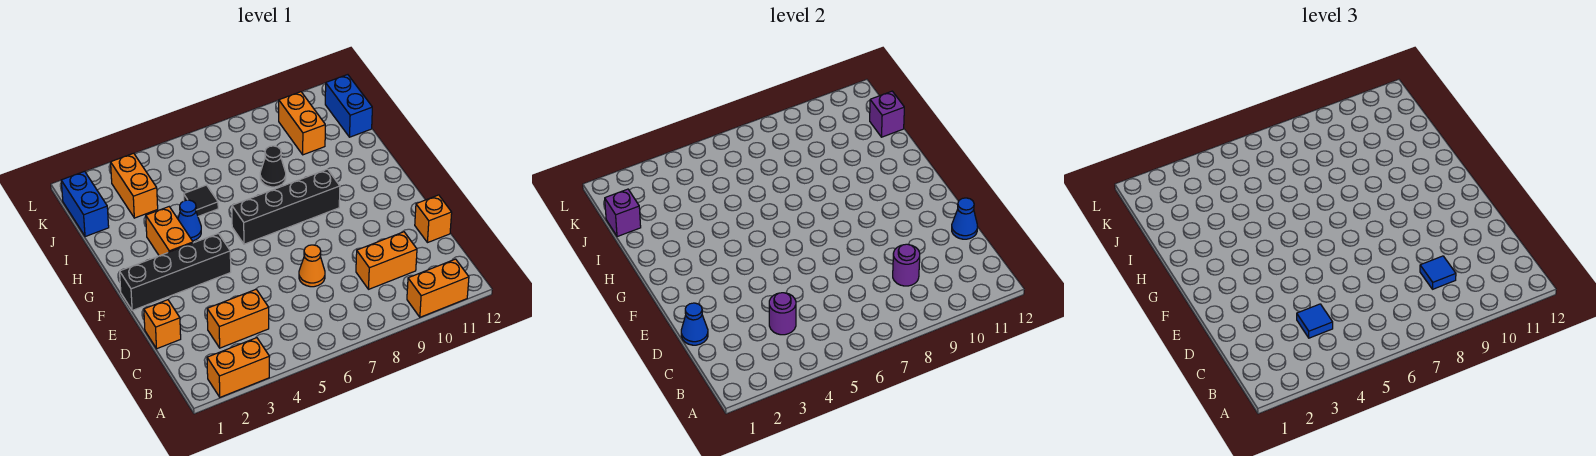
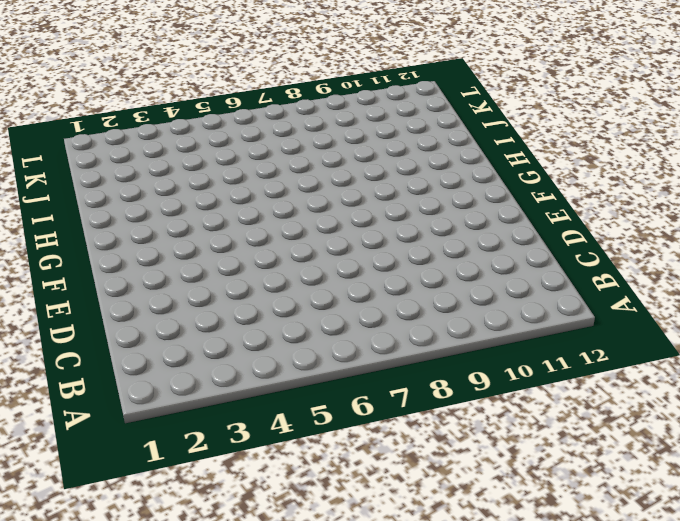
none -> orange 1x2 brick [207,338,270,397]
none -> orange 1x2 brick [407,259,469,317]
none -> orange 1x2 brick [207,290,269,348]

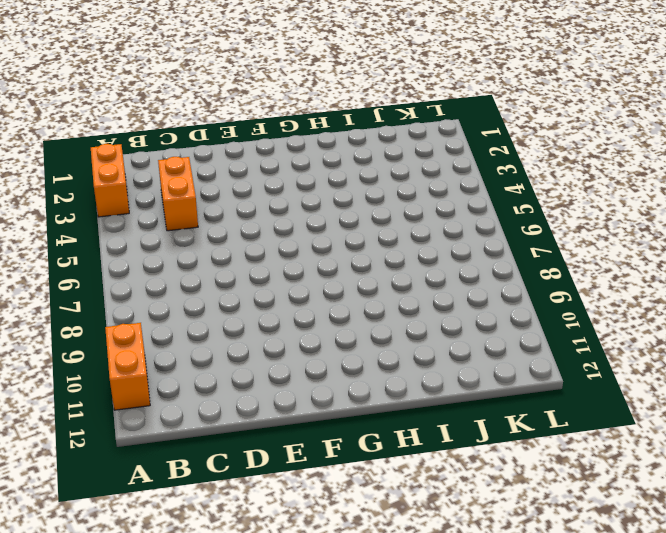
none -> orange 1x2 brick [356,232,417,289]
none -> orange 1x1 brick [144,300,181,349]
none -> orange 1x1 cone [299,245,325,287]

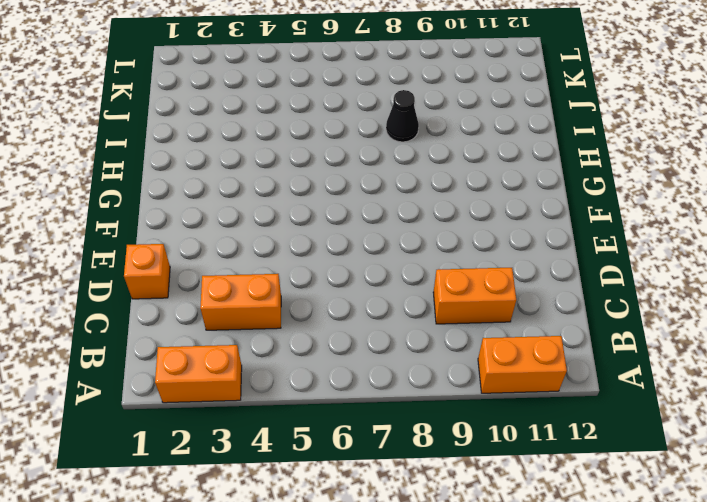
none -> orange 1x1 cone [299,245,325,287]
none -> orange 1x1 brick [415,195,452,242]
none -> black 1x4 brick [120,233,231,311]

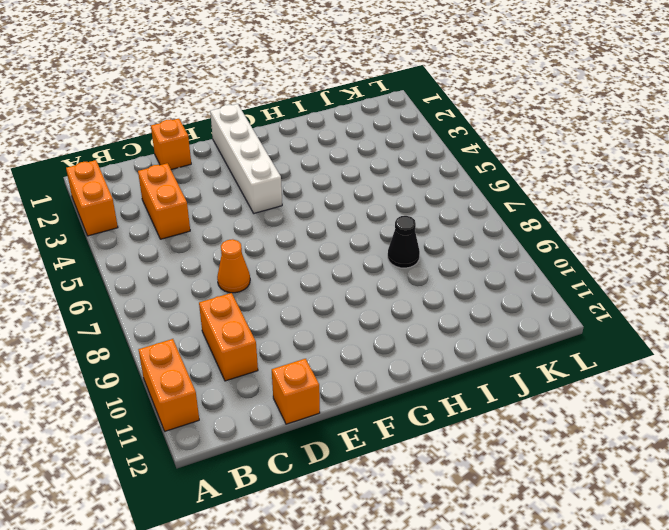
white 1x4 brick [210,104,282,213] -> black 1x4 brick [120,233,231,311]
none -> orange 1x2 brick [146,207,193,256]
none -> black 1x4 brick [232,169,340,244]
none -> blue 1x1 cone [178,200,201,241]

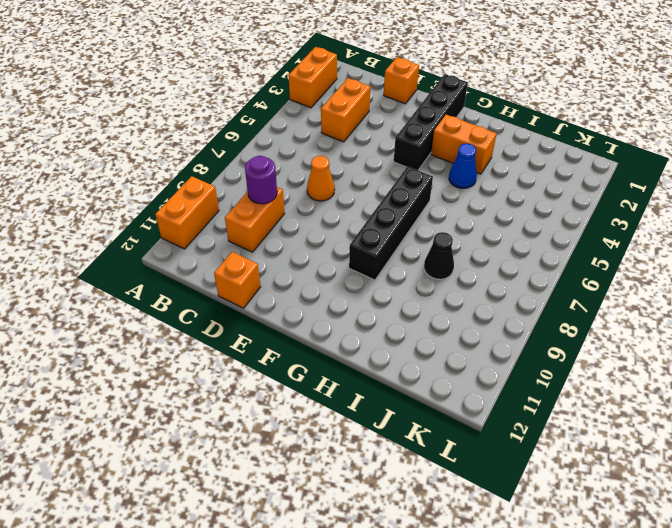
none -> black 1x1 tile [184,185,218,216]
none -> blue 1x2 brick [61,171,109,237]
none -> orange 1x2 brick [111,153,158,218]

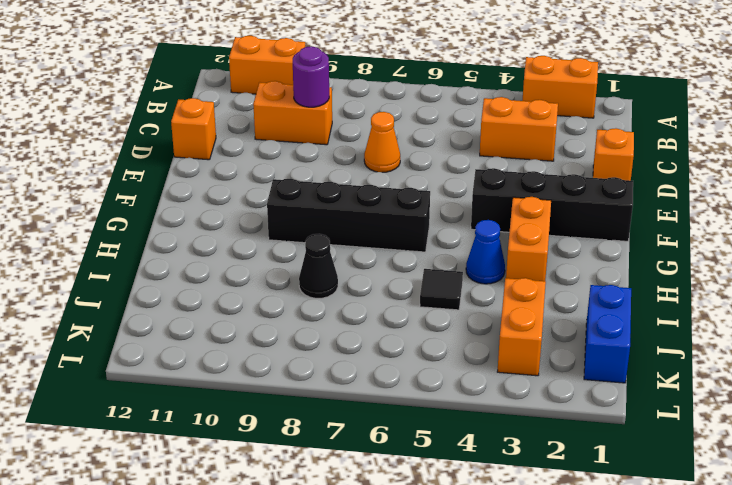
none -> orange 1x2 brick [279,92,325,155]
none -> blue 1x2 brick [325,75,372,137]
none -> purple 1x1 round brick [769,293,796,335]

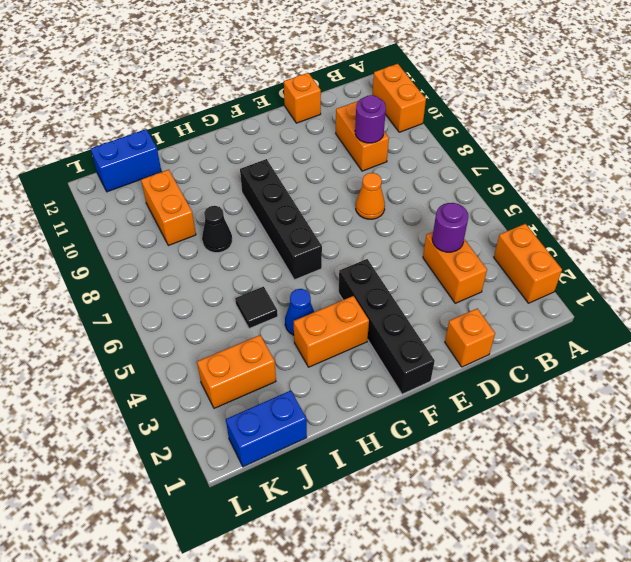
orange 1x2 brick [141,170,196,246] -> orange 1x2 brick turned to [279,92,325,155]
none -> blue 1x1 cone [681,303,708,345]
none -> blue 1x1 cone [952,198,978,239]
none -> purple 1x1 brick [605,189,641,237]

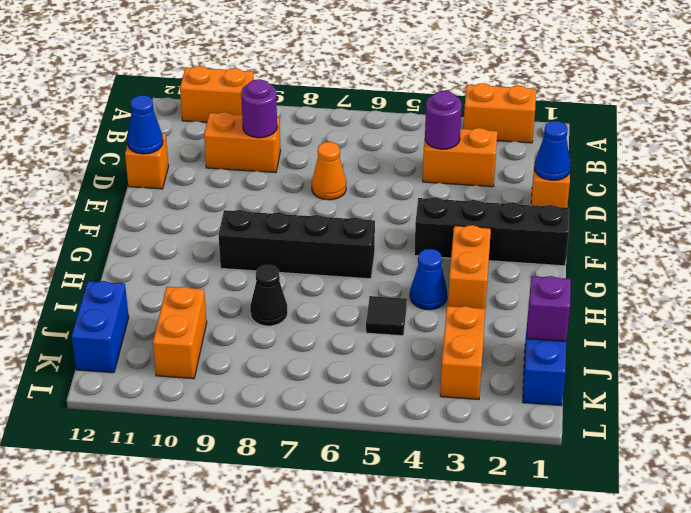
none -> purple 1x1 brick [870,91,904,137]
none -> blue 1x1 tile [1297,304,1333,338]
none -> blue 1x1 tile [1420,256,1456,289]

